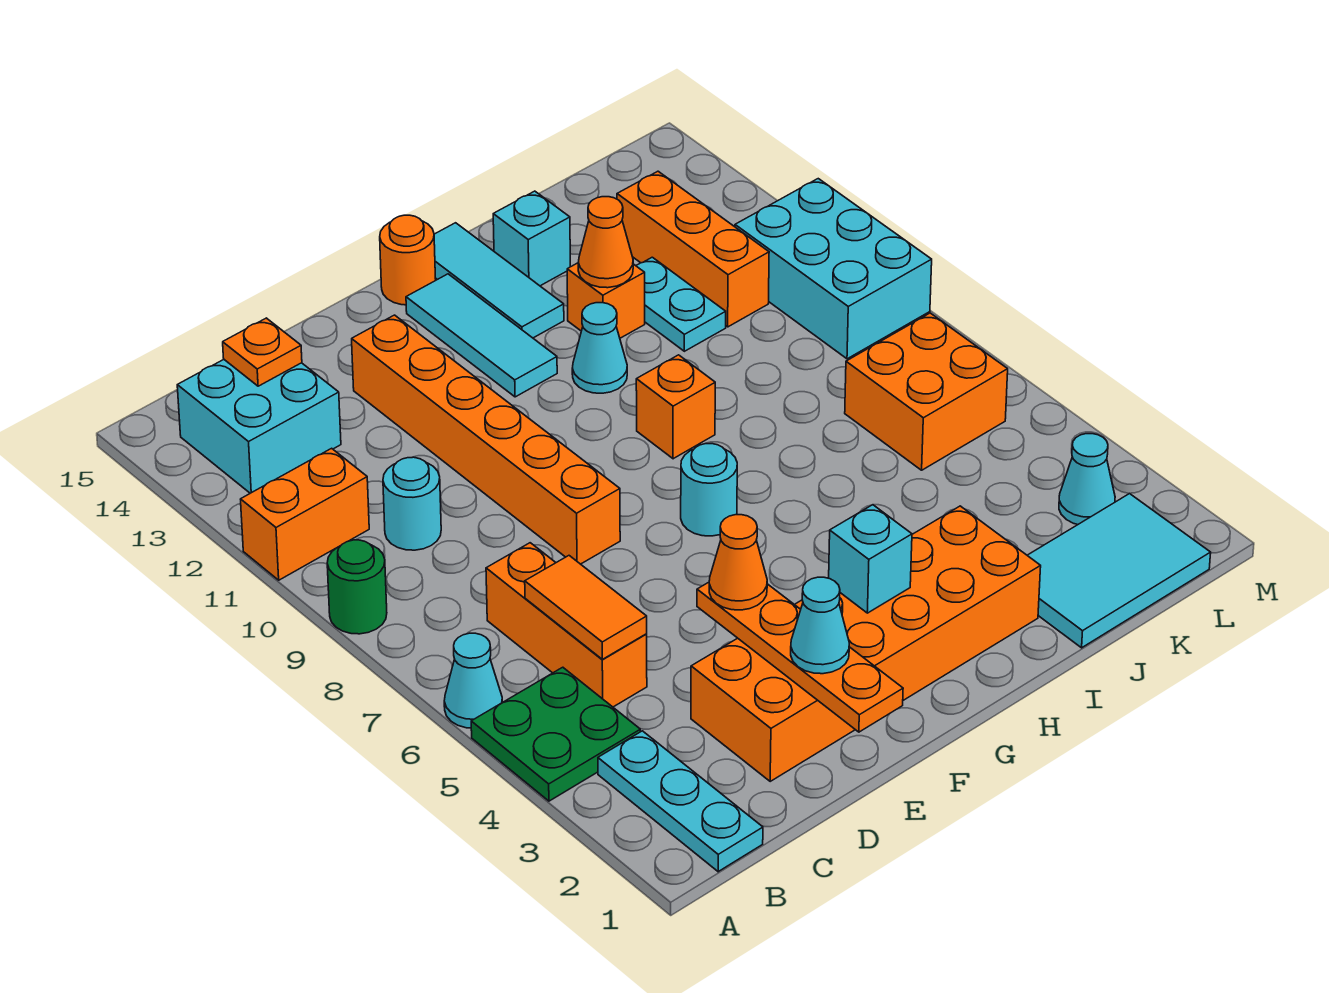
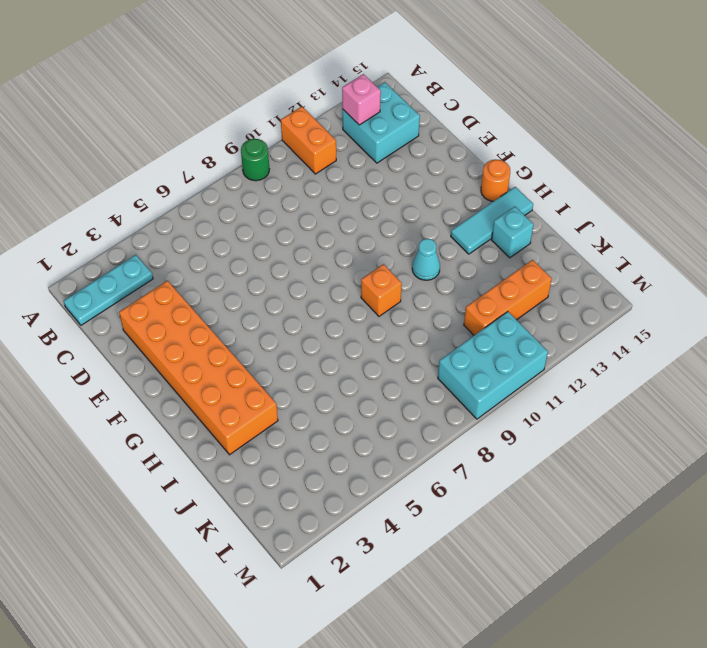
pink 1x1 brick [342,74,381,125] -> none
none -> green 2x2 plate [471,667,640,801]
none -> cyan 1x1 cone [444,633,502,728]
none -> orange 1x3 brick [486,543,647,707]
none -> cyan 1x1 round brick [383,457,441,550]

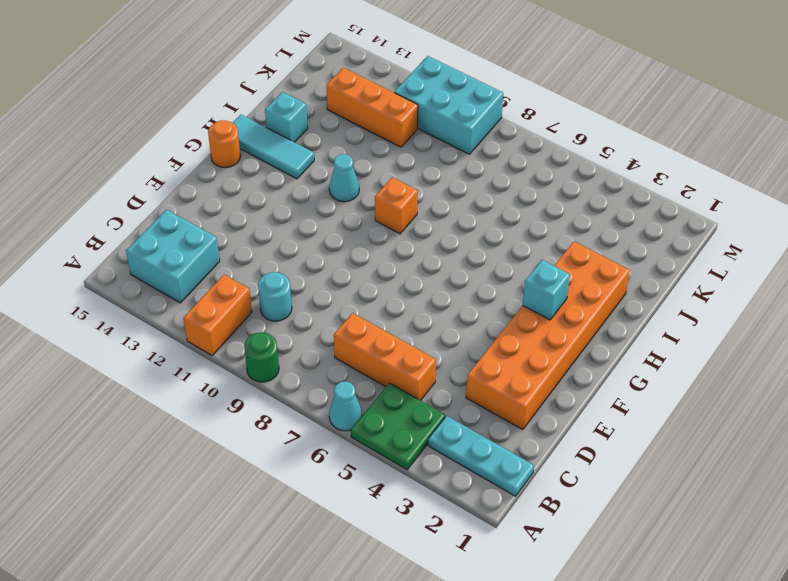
none -> orange 1x6 brick [352,315,620,564]
none -> cyan 1x1 round brick [681,444,737,536]
none -> cyan 1x3 tile [406,274,557,397]
none -> orange 1x1 brick [567,263,645,338]

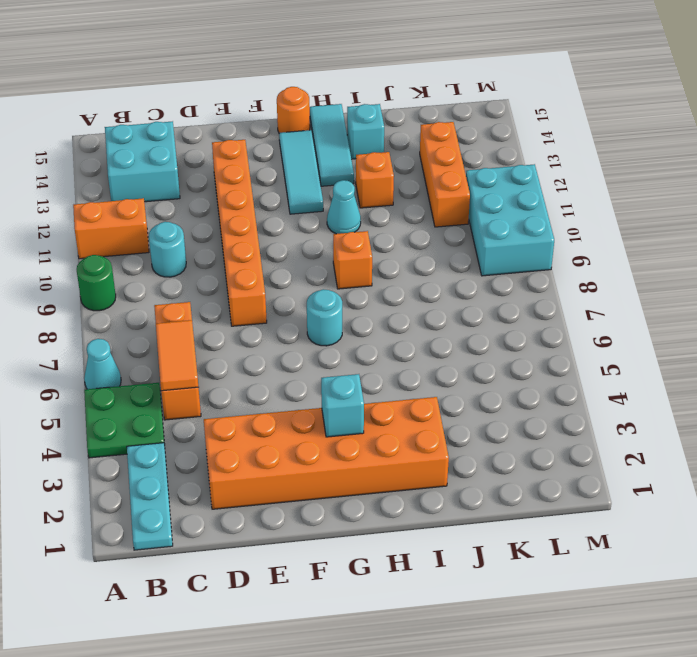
none -> cyan 2x3 tile [1027,494,1211,648]
none -> cyan 1x2 plate [636,257,726,351]
none -> orange 2x2 brick [845,313,1008,470]
none -> cyan 1x1 cone [1059,434,1115,525]

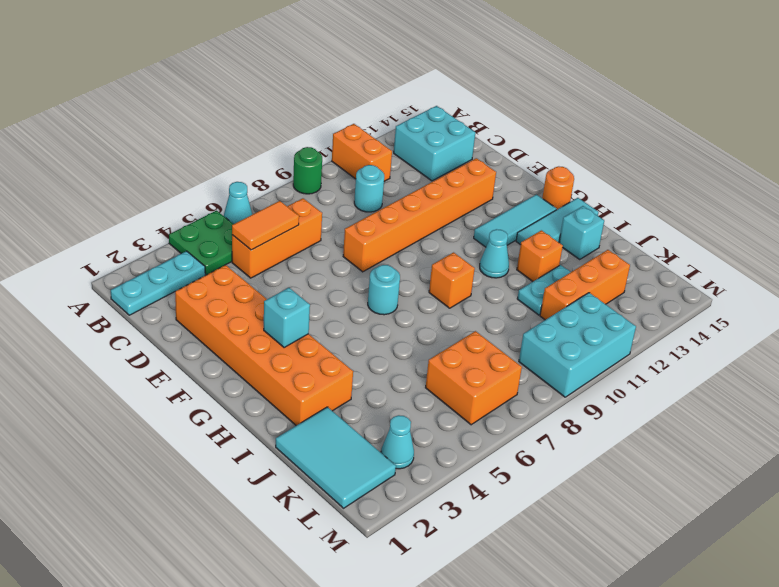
none -> orange 1x1 plate [223,318,302,386]
none -> orange 1x4 plate [697,582,903,732]
none -> orange 1x1 cone [578,197,633,288]
none -> cyan 1x1 cone [791,577,849,674]

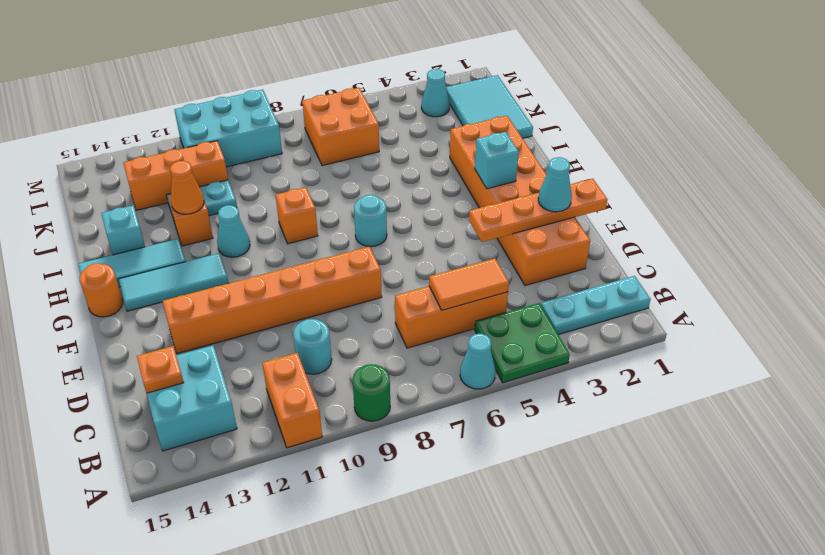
none -> orange 1x1 cone [709,515,767,610]

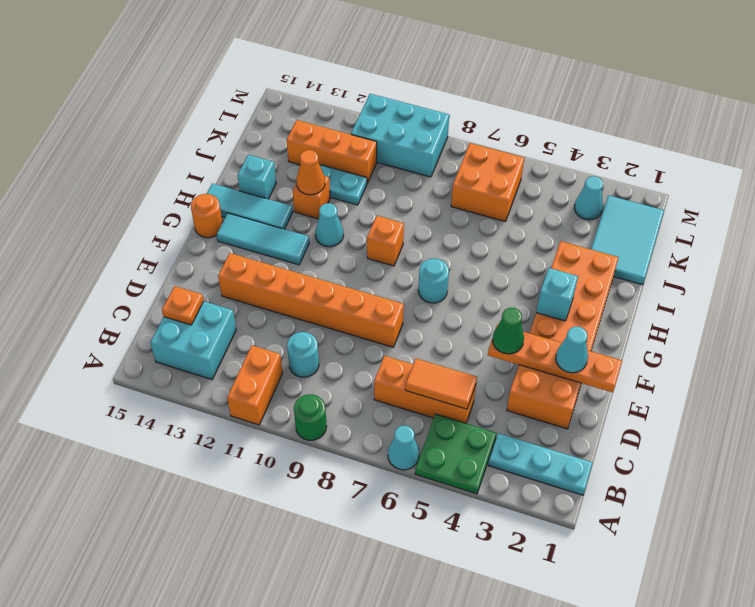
green 1x1 cone [492,308,524,354] -> orange 1x1 cone [709,515,767,610]

